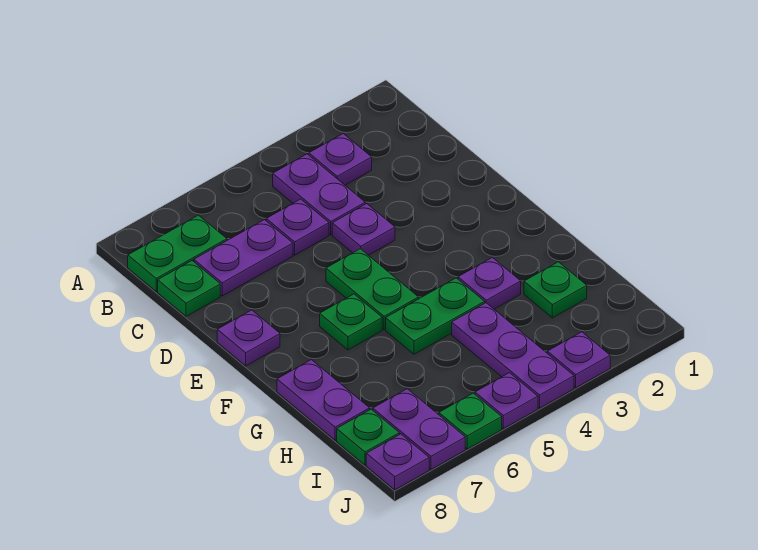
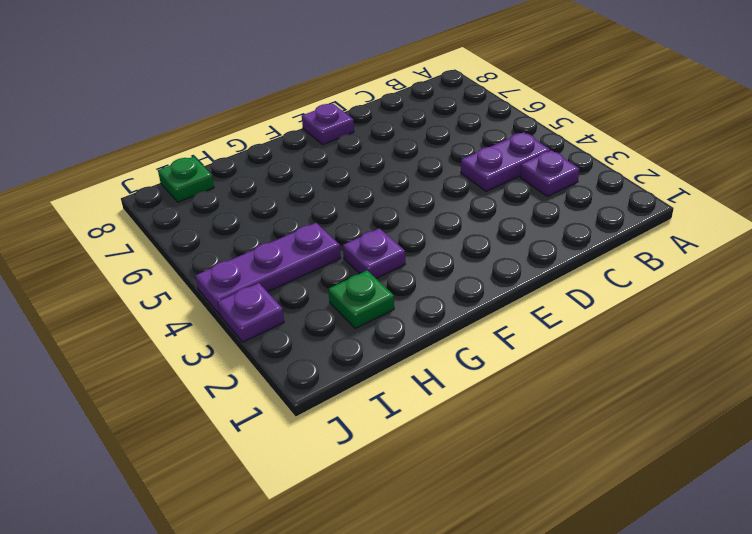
none -> green 1x2 plate [128,215,227,291]
none -> purple 1x1 plate [266,199,329,255]
none -> purple 1x2 plate [194,220,293,296]

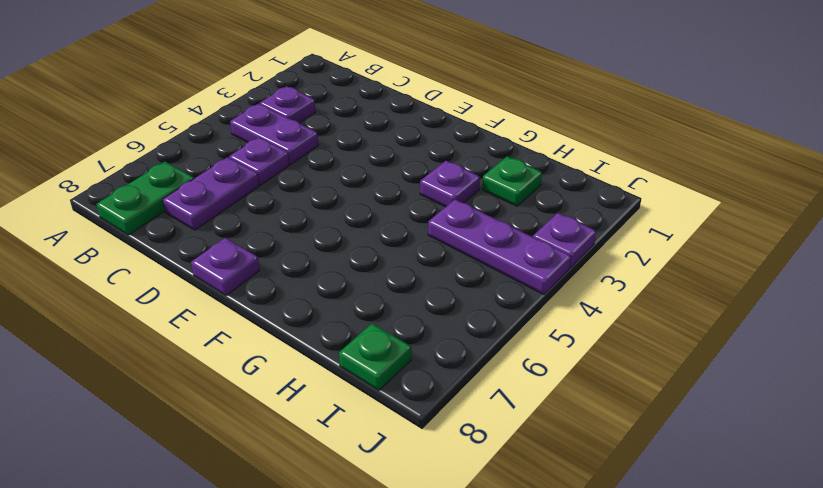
none -> green 1x1 plate [158,261,220,316]
none -> purple 1x1 plate [332,204,395,255]
none -> green 1x2 plate [326,249,419,330]

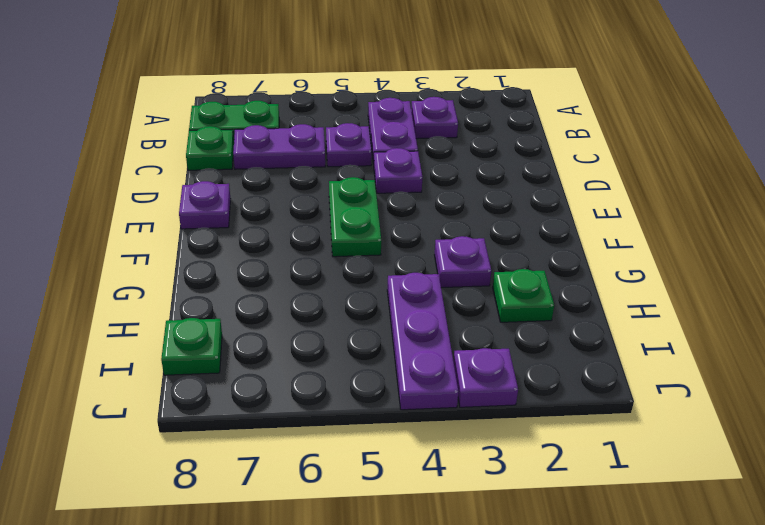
none -> green 1x1 plate [320,294,382,350]
none -> green 1x2 plate [386,278,485,354]
none -> purple 1x2 plate [277,360,370,440]

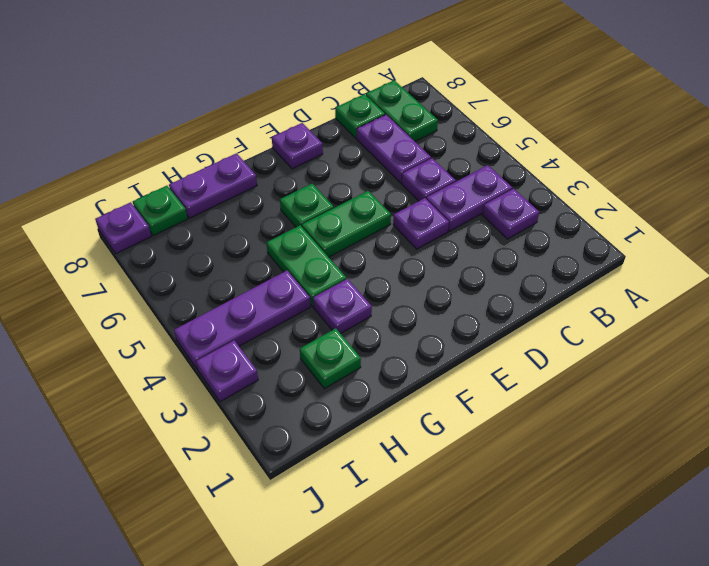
none -> purple 1x2 plate [373,389,465,469]
none -> purple 1x1 plate [475,373,538,429]
none -> green 1x1 plate [439,393,502,449]

